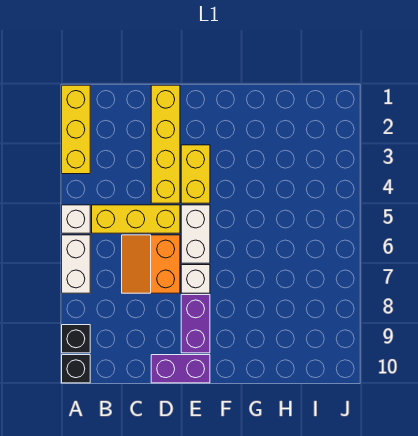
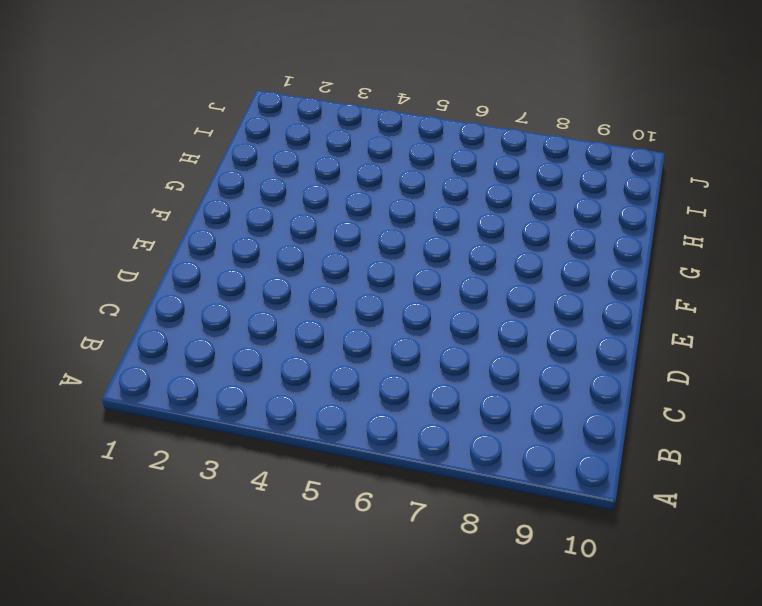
none -> yellow 1x3 brick [62,85,90,174]
none -> white 1x1 brick [62,205,90,233]
none -> white 1x2 brick [62,235,90,293]

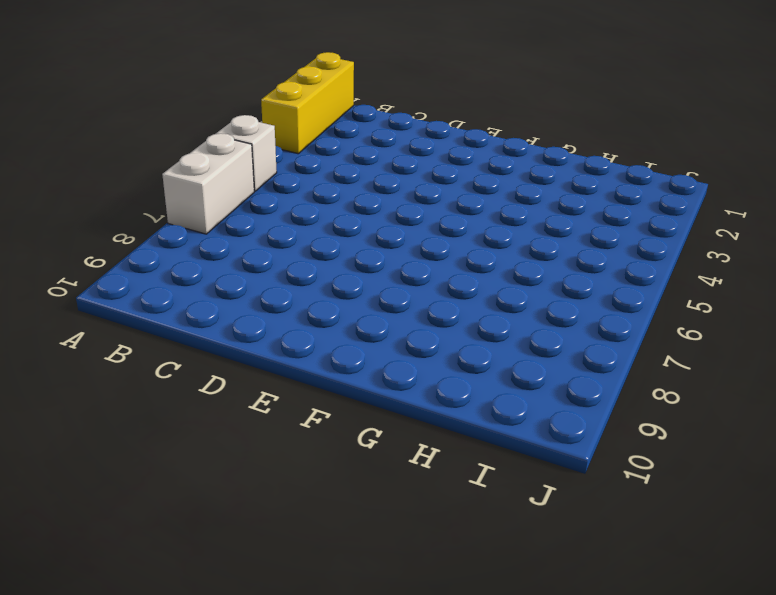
none -> black 1x1 brick [62,325,90,353]
none -> black 1x1 brick [62,355,90,383]
none -> yellow 1x3 brick [92,205,180,233]

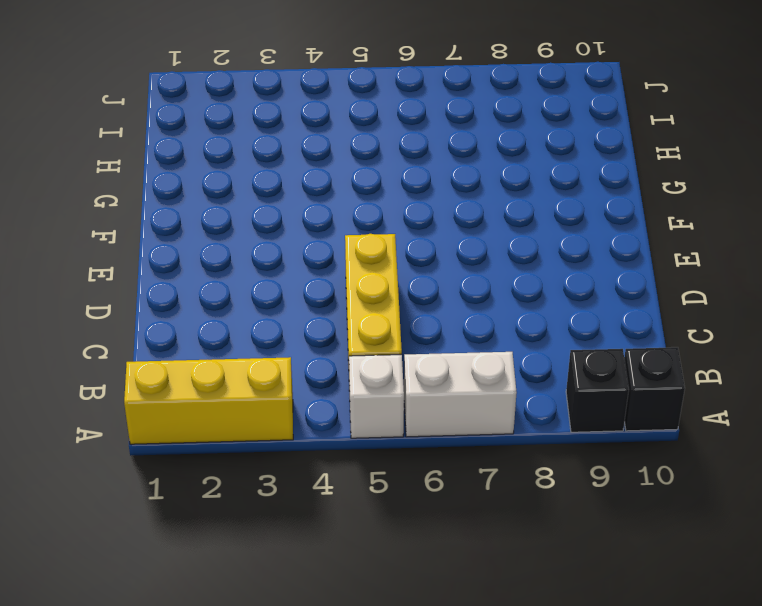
none -> orange 2x2 slope [122,235,180,293]
none -> yellow 1x4 brick [151,85,180,203]
none -> purple 1x2 brick [151,355,210,383]

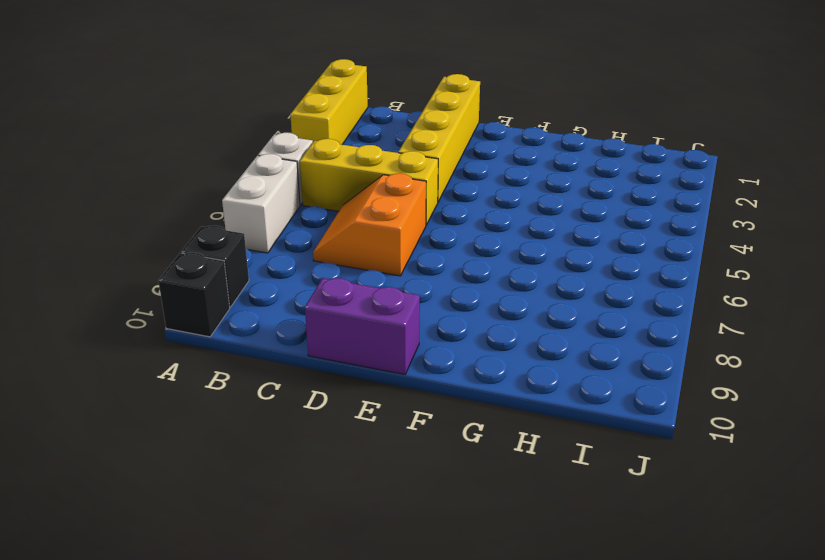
none -> yellow 1x2 brick [181,145,210,203]
none -> white 1x2 brick [181,205,210,263]
none -> white 1x1 brick [181,265,210,293]

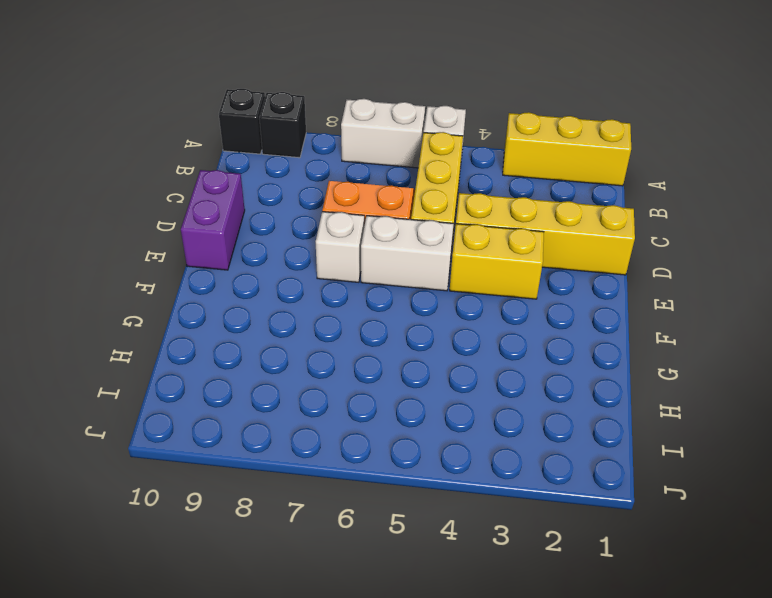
none -> purple 1x2 brick [181,295,210,353]

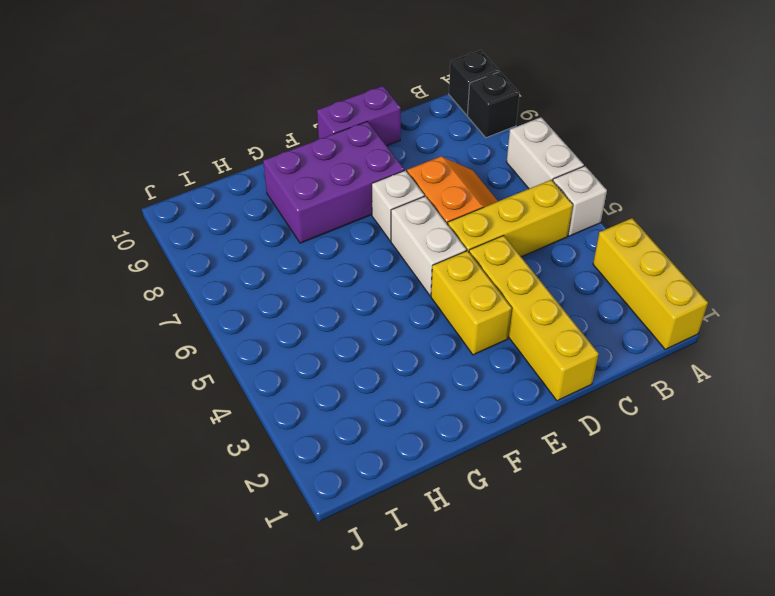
purple 2x3 brick [263,121,405,243] -> purple 1x2 brick [181,295,210,353]

